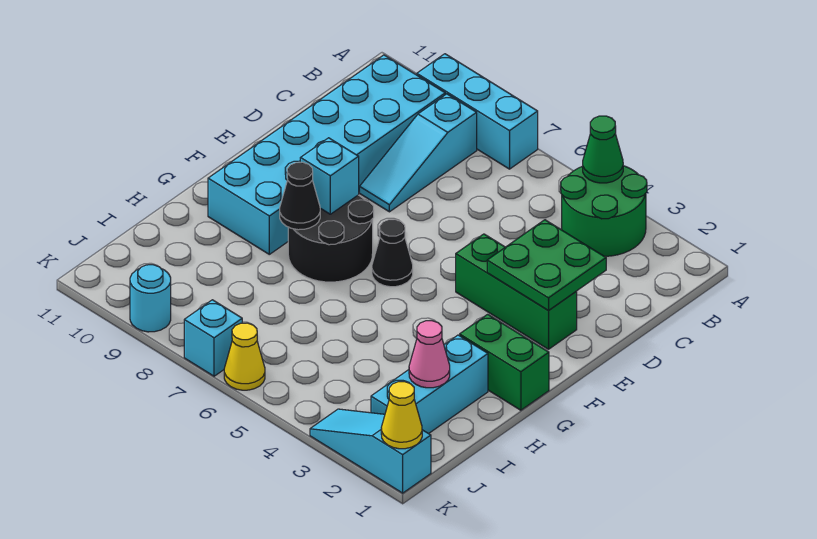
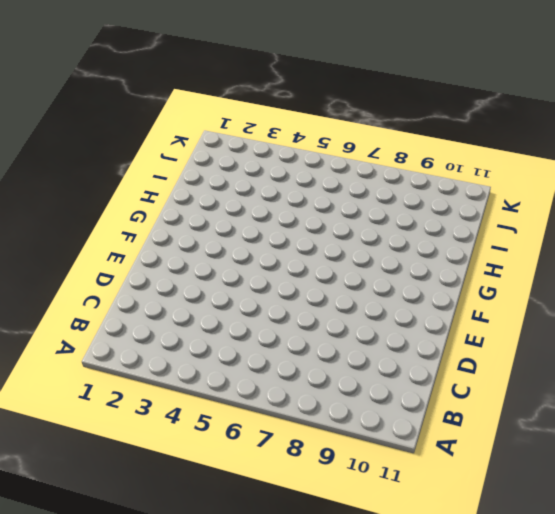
none -> green 2x2 round brick [561,166,647,256]
none -> cyan 1x3 brick [417,54,538,169]
none -> cyan 1x3 slope [360,94,477,212]

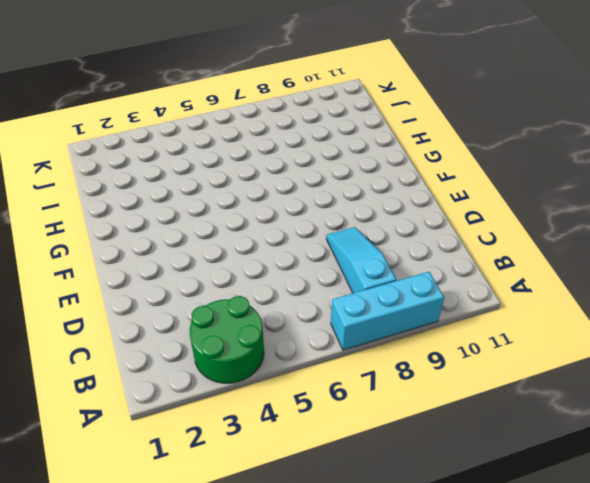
none -> cyan 2x6 brick [208,55,445,254]
none -> green 1x3 brick [456,234,577,349]
none -> black 1x1 cone [372,220,413,287]

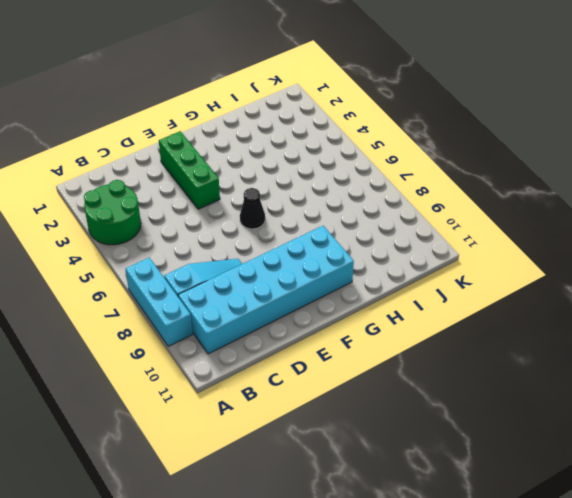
none -> black 2x2 round brick [288,195,374,282]
none -> green 1x2 brick [460,314,549,410]
none -> cyan 1x3 brick [371,335,488,434]

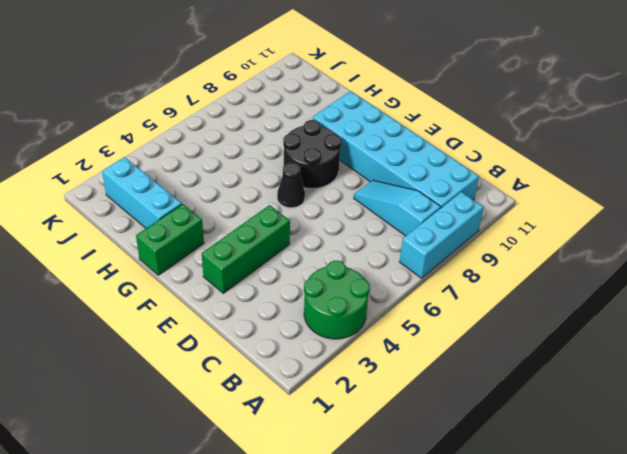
none -> cyan 1x3 slope [310,409,431,493]
none -> yellow 1x1 cone [224,323,265,390]
none -> cyan 1x1 brick [184,300,242,376]

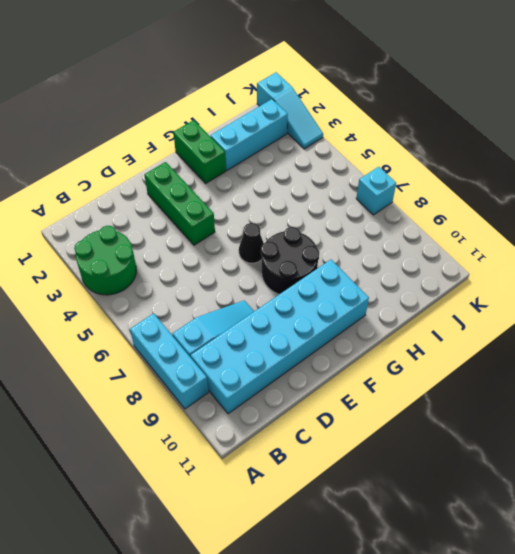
none -> yellow 1x1 cone [224,323,265,390]
none -> cyan 1x1 round brick [130,265,171,332]
none -> green 1x1 cone [583,116,623,183]

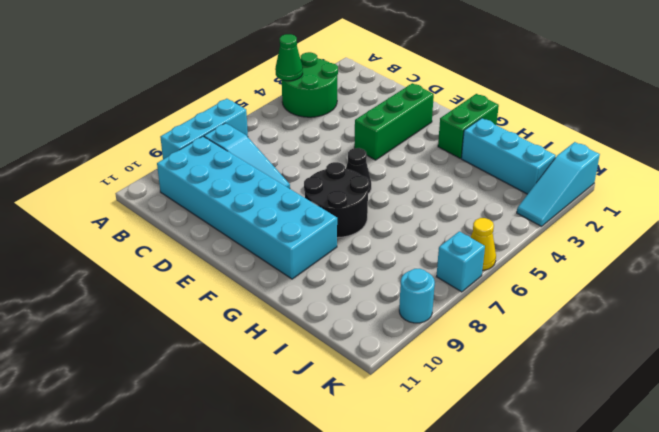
none -> green 2x2 plate [487,220,606,311]
none -> cyan 1x1 brick [300,138,359,214]
none -> black 1x1 cone [280,162,320,230]

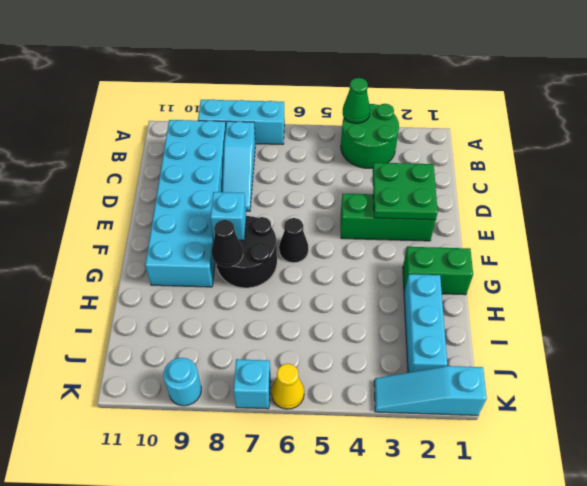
none -> pink 1x1 cone [409,321,450,388]
none -> yellow 1x1 cone [381,382,422,449]

